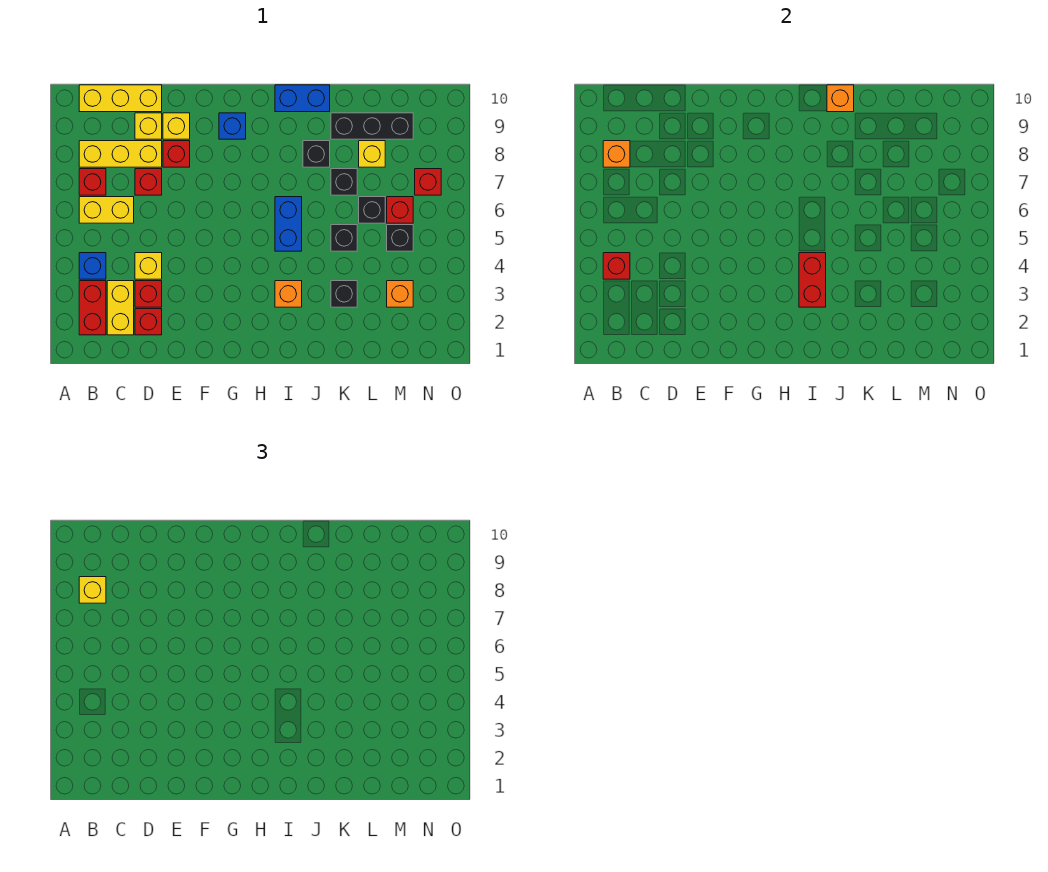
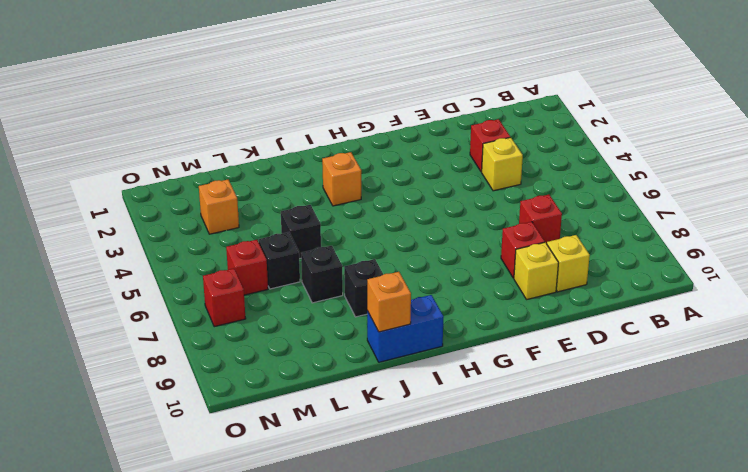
none -> red 1x2 brick [79,281,106,335]
none -> blue 1x1 brick [79,253,106,279]
none -> yellow 1x2 brick [79,197,134,223]
none -> red 1x1 brick [79,169,106,195]

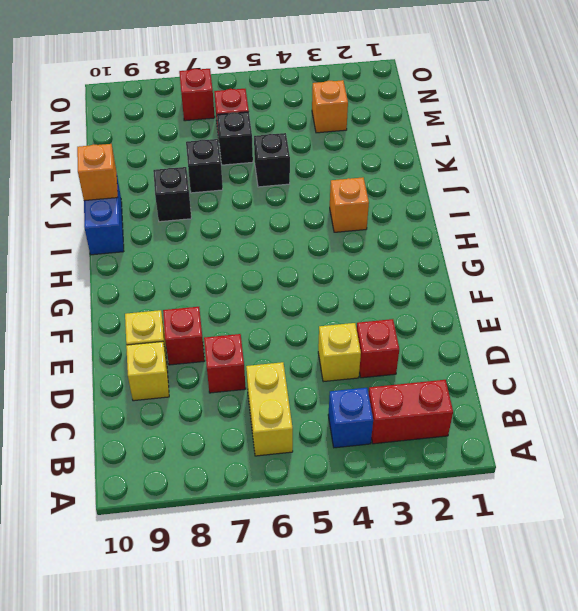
none -> red 1x1 brick [79,169,106,195]
none -> yellow 1x3 brick [79,141,162,167]
none -> yellow 1x3 brick [79,85,162,112]
none -> yellow 1x2 brick [107,281,134,335]

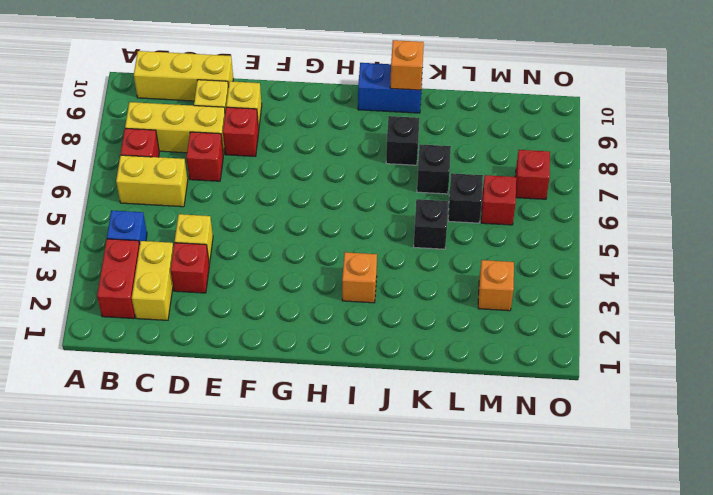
none -> red 1x1 brick [135,309,162,335]
none -> blue 1x1 brick [219,113,246,139]
none -> blue 1x2 brick [275,197,302,251]
none -> black 1x1 brick [331,281,357,307]

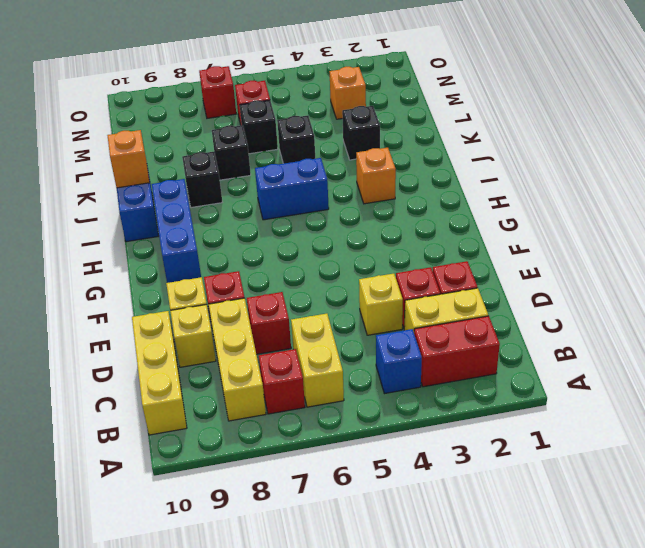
blue 1x3 brick [152,179,201,283] -> blue 1x1 brick [219,113,246,139]
none -> black 1x3 brick [331,113,413,139]
none -> yellow 1x1 brick [359,141,385,167]
none -> black 1x1 brick [387,225,413,251]
none -> red 1x1 brick [603,253,630,279]

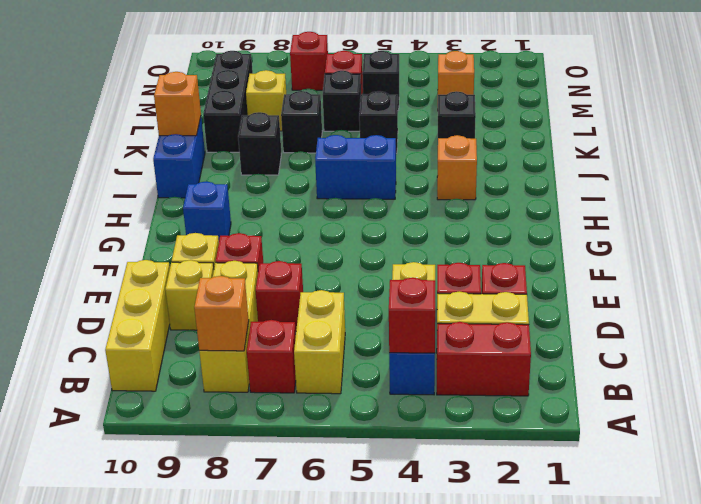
none -> red 1x2 brick [799,253,826,307]
none -> yellow 1x1 brick [79,577,106,603]

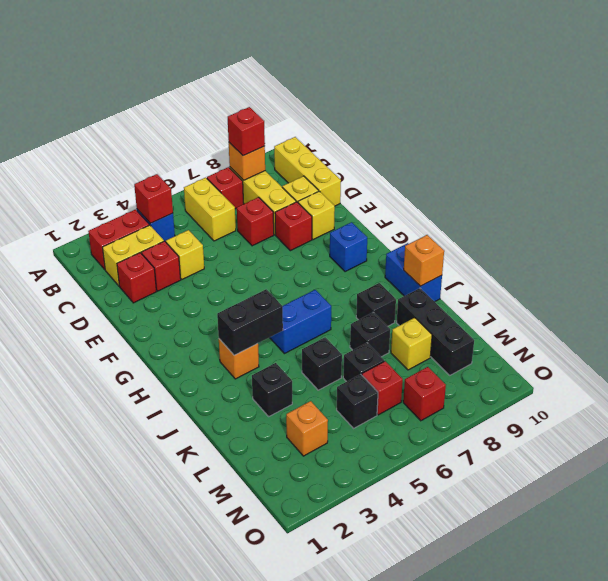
red 1x1 brick [228,107,265,156] -> yellow 1x1 brick [79,577,106,603]
black 1x2 brick [217,289,283,355] -> red 1x2 brick [799,253,826,307]

